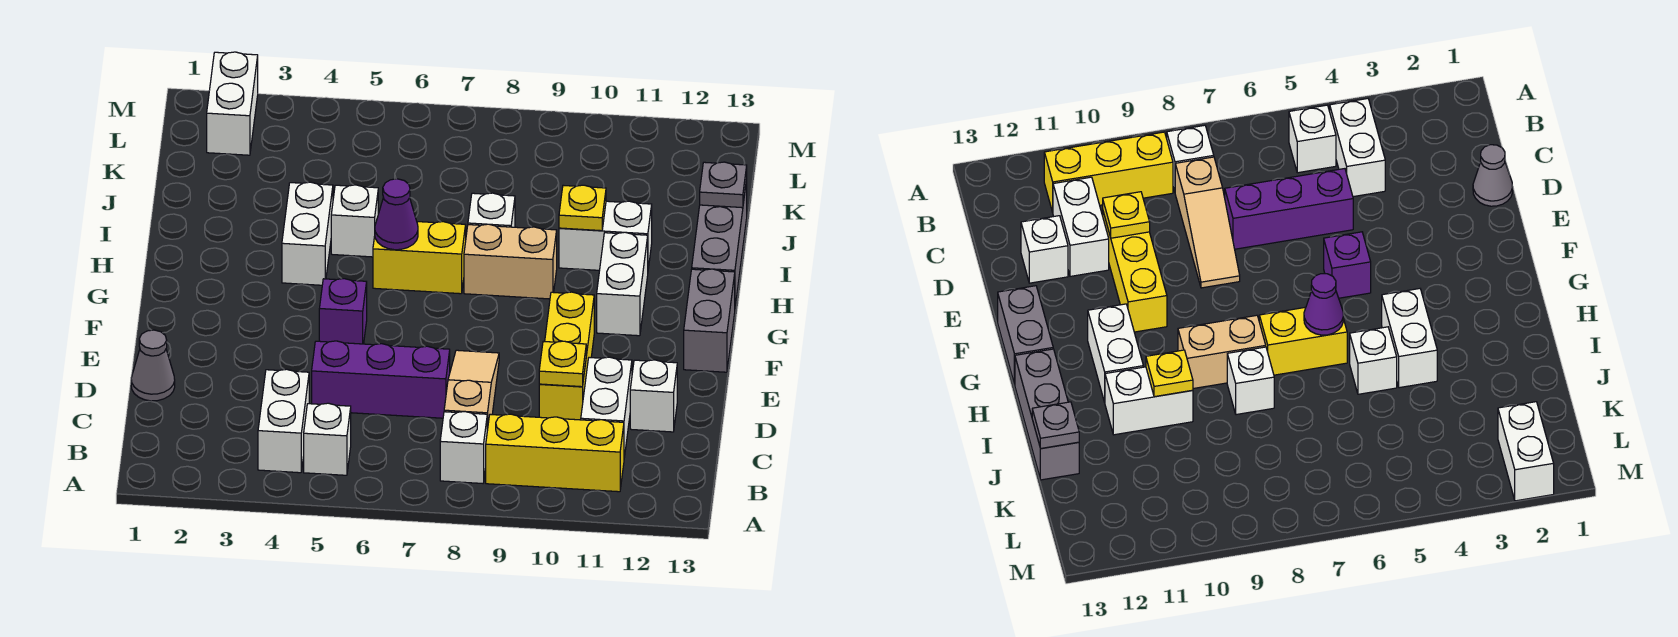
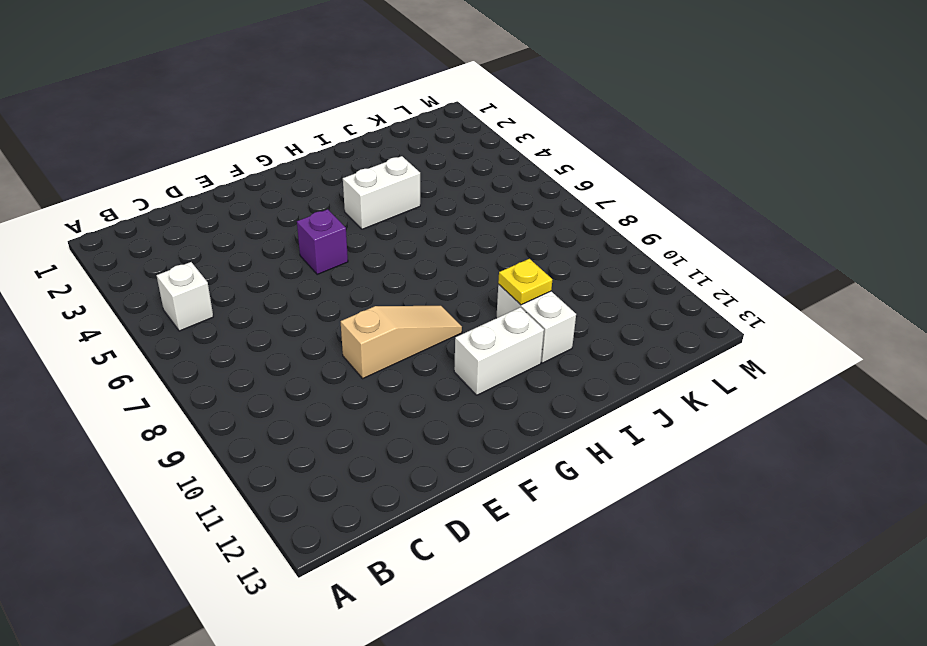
tan 1x3 slope [341,306,462,378] -> tan 1x3 slope moved to [444,350,499,430]
none -> white 1x2 brick [258,369,309,473]
none -> white 1x1 brick [440,411,487,483]
none -> yellow 1x3 brick [486,414,624,492]

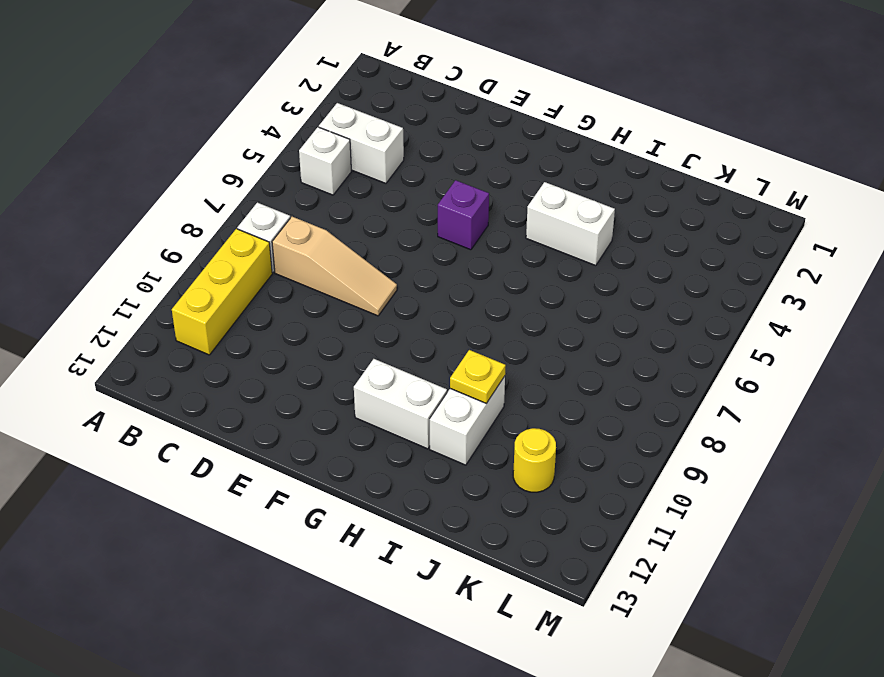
yellow 1x1 round brick [513,428,556,492] -> none
none -> white 1x2 brick [581,357,632,458]
none -> grey 1x1 cone [131,330,175,401]
none -> purple 1x3 brick [312,341,450,418]

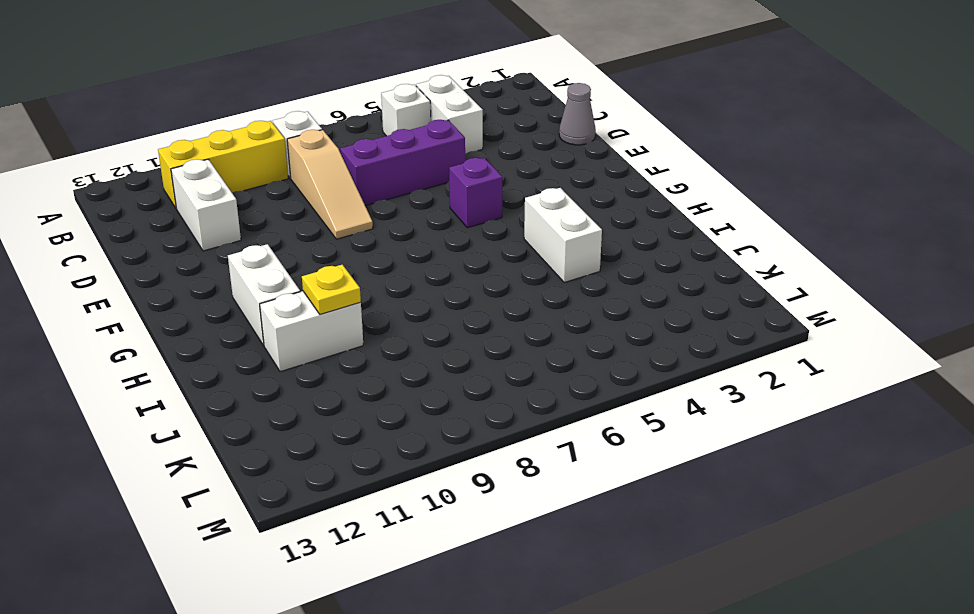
none -> yellow 1x3 brick [539,292,594,420]
none -> white 1x1 brick [630,360,677,432]
none -> grey 1x2 brick [684,269,735,372]

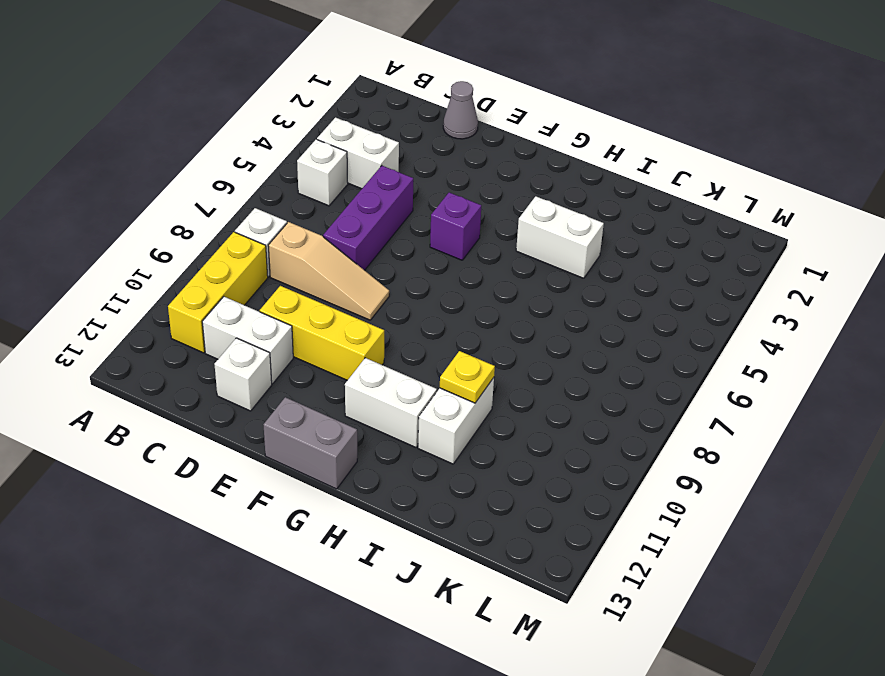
none -> yellow 1x2 brick [373,222,466,294]
none -> tan 1x2 brick [464,224,557,299]
none -> grey 1x3 brick [692,180,747,306]

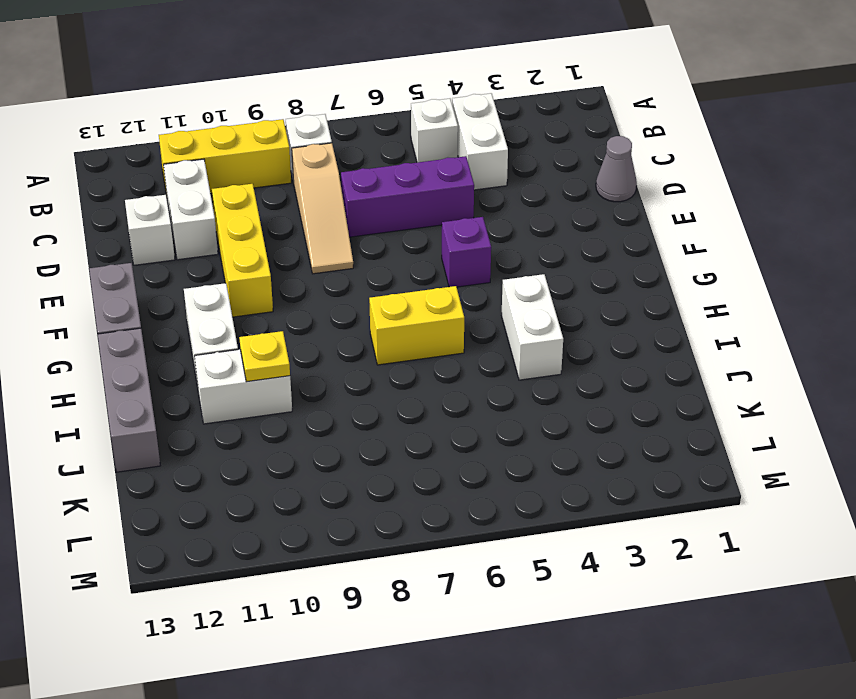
none -> tan 1x2 brick [464,224,557,299]
none -> white 1x1 brick [331,185,378,257]
none -> white 1x1 brick [468,193,515,227]

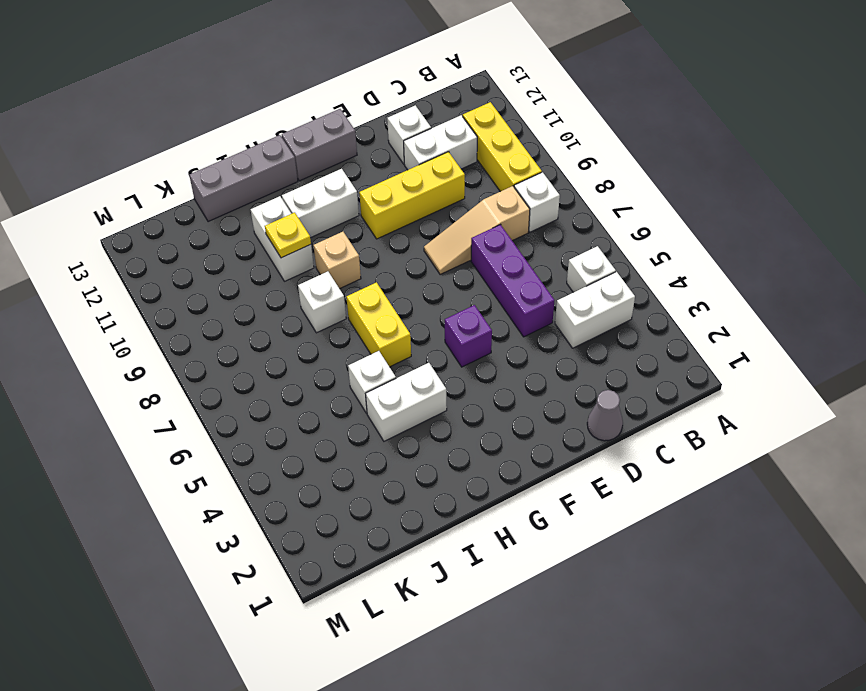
tan 1x1 brick [314,232,361,289] -> tan 1x2 brick [464,224,557,299]
none -> white 1x2 brick [207,52,258,155]
none -> yellow 1x1 plate [539,341,586,387]
none -> purple 1x1 cone [375,179,418,250]

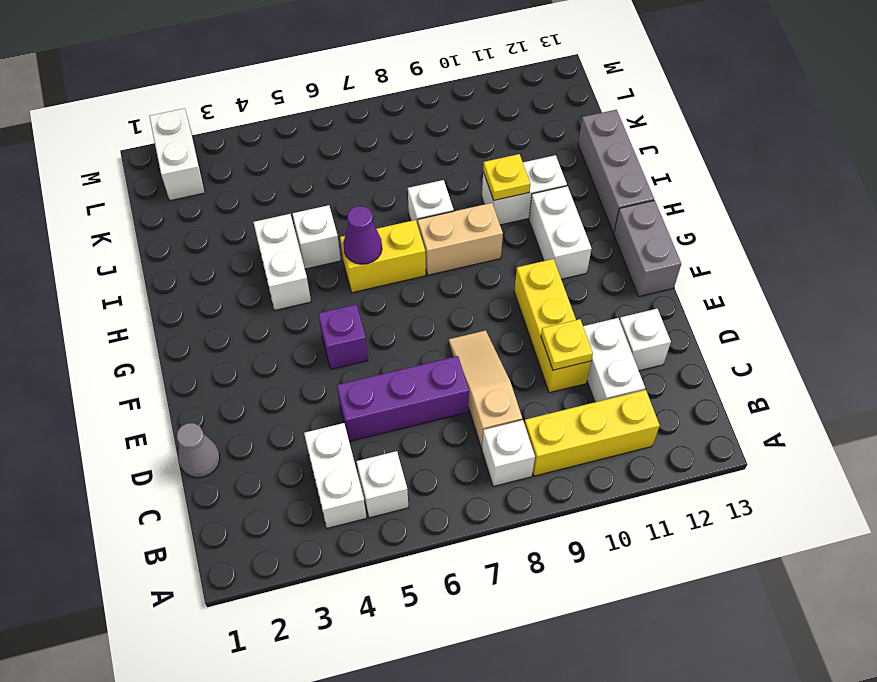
none -> grey 1x1 plate [700,162,747,208]

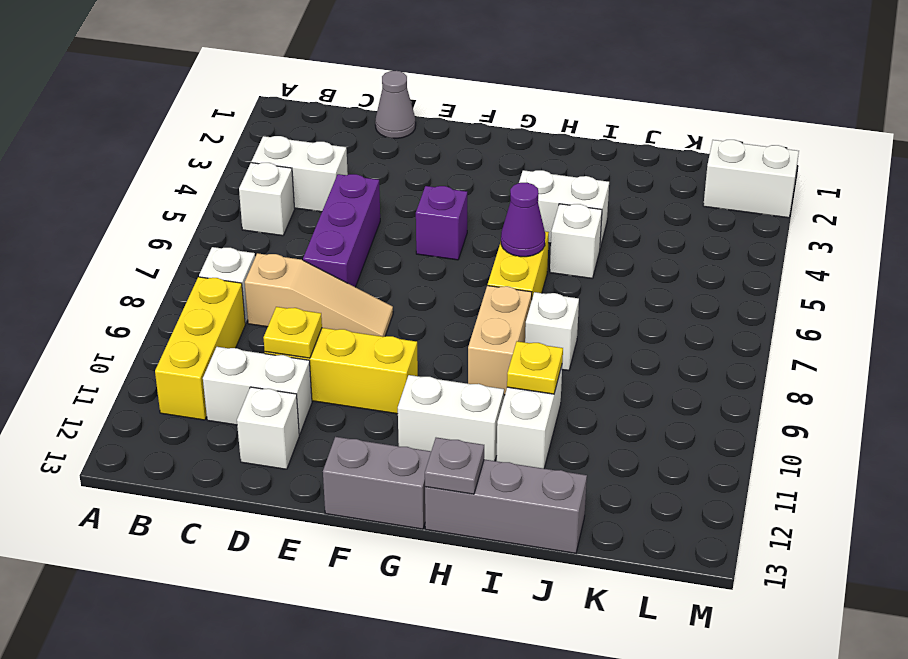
grey 1x1 plate [425,438,484,494] -> grey 1x1 plate moved to [700,162,747,208]

